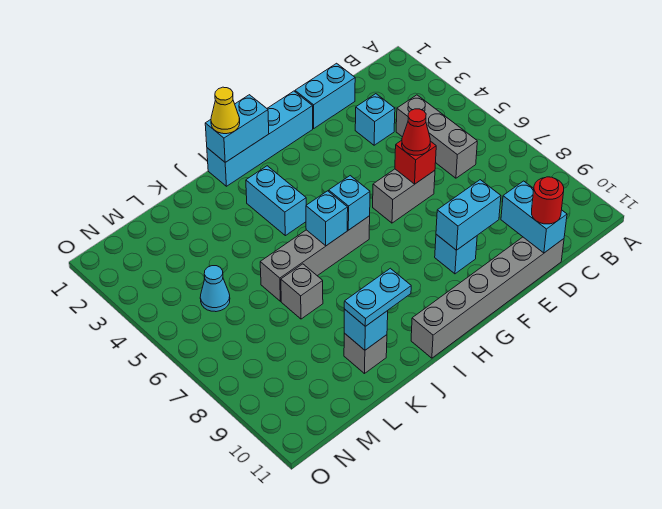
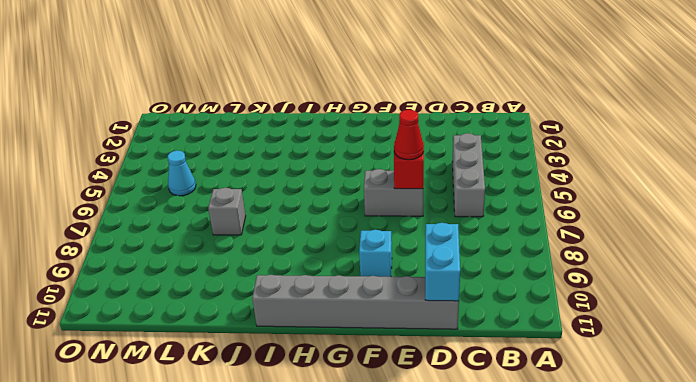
none -> cyan 1x2 brick [295,63,355,128]
none -> cyan 1x1 brick [355,94,395,145]
none -> cyan 1x4 brick [207,91,313,186]

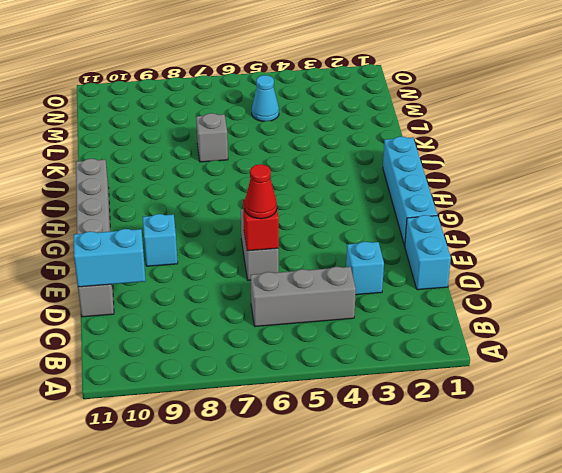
none -> grey 1x4 brick [260,216,370,301]
none -> cyan 1x2 brick [246,166,306,236]
none -> grey 1x1 brick [344,333,387,374]

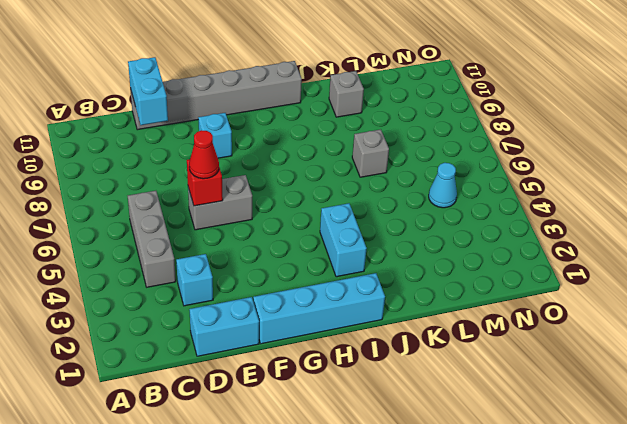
none -> grey 1x4 brick [260,216,370,301]
none -> cyan 1x2 brick [436,180,501,250]
none -> cyan 1x2 brick [205,95,269,162]

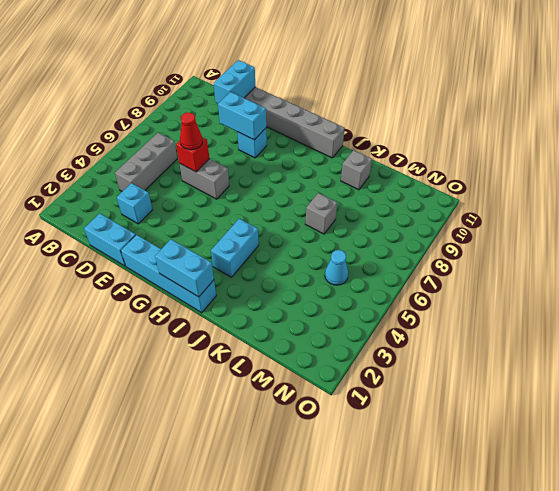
none -> grey 1x4 brick [260,216,370,301]
none -> cyan 1x1 brick [329,176,370,230]
none -> cyan 1x1 brick [306,191,348,246]

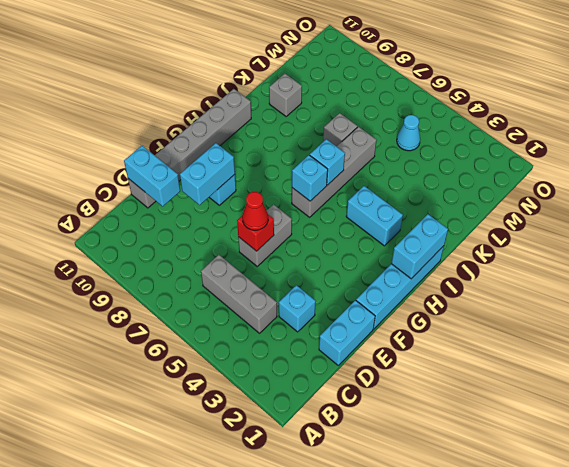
none -> cyan 1x1 brick [344,309,388,350]
none -> red 1x1 round brick [532,177,564,224]
none -> yellow 1x1 cone [211,87,240,134]

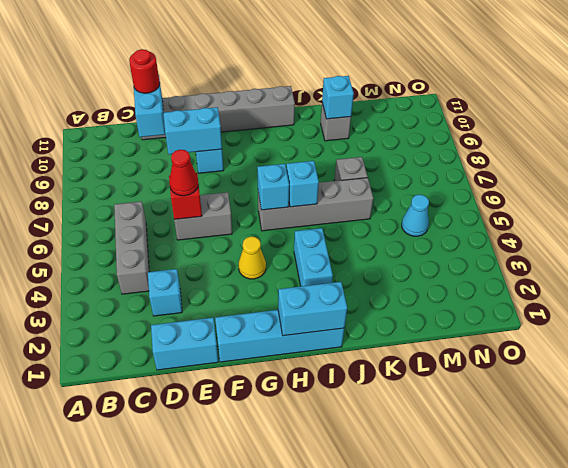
yellow 1x1 cone [238,237,266,279] -> yellow 1x1 cone moved to [211,87,240,134]
none -> cyan 1x2 plate [344,268,411,326]

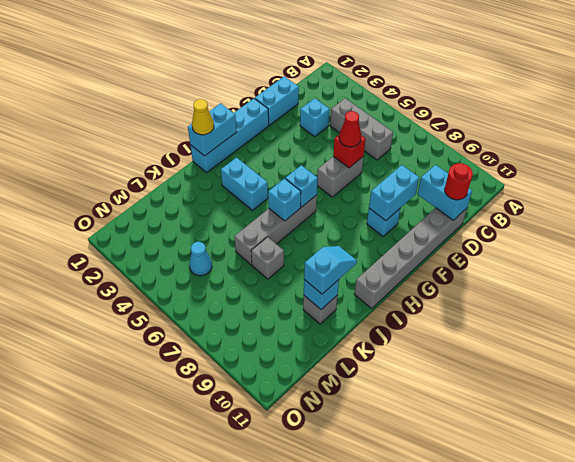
cyan 1x2 slope [304,246,357,294] -> cyan 1x2 plate [344,268,411,326]

